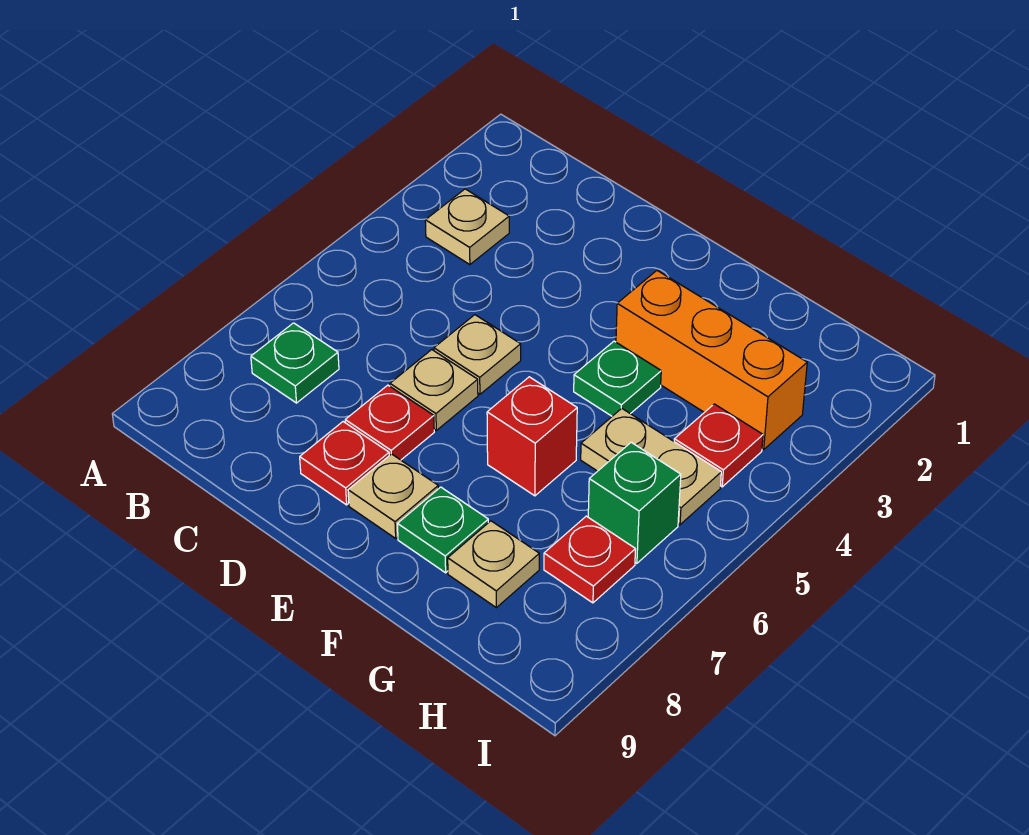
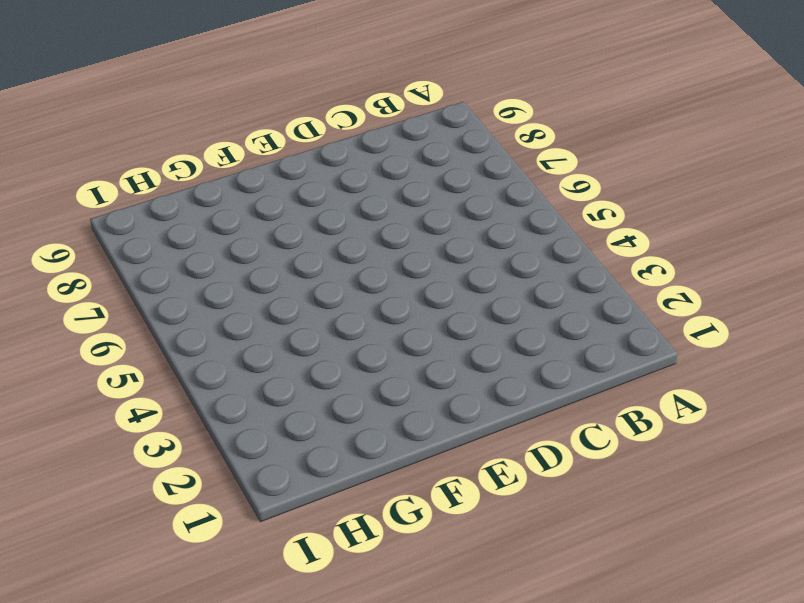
none -> tan 1x1 plate [425,189,509,265]
none -> green 1x1 plate [251,323,339,403]
none -> tan 1x1 plate [434,315,521,394]

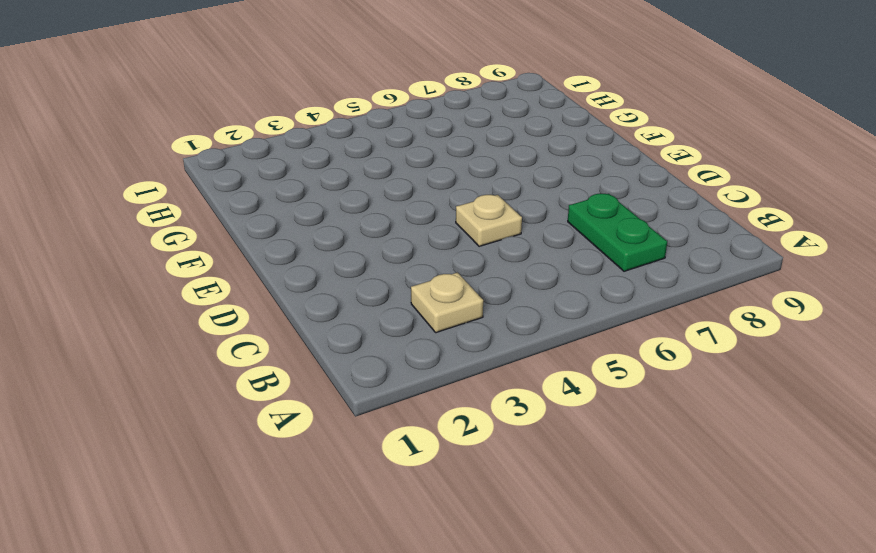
green 1x2 plate [568,194,667,271] -> green 1x1 plate [251,323,339,403]
none -> tan 1x1 plate [390,350,478,430]
none -> red 1x1 plate [345,385,434,460]
none -> red 1x1 plate [300,422,389,505]

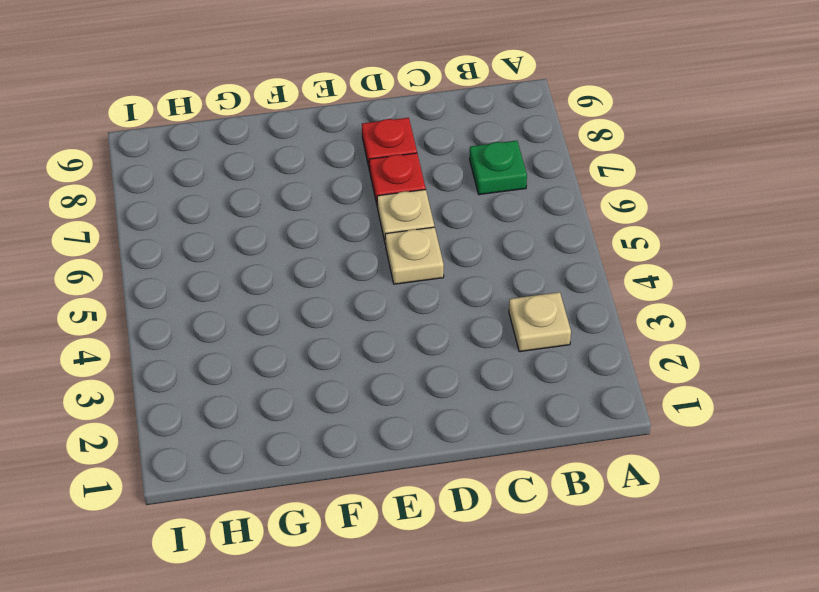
none -> tan 1x1 plate [348,454,438,538]
none -> orange 1x3 brick [616,271,807,450]
none -> green 1x1 plate [574,341,661,416]

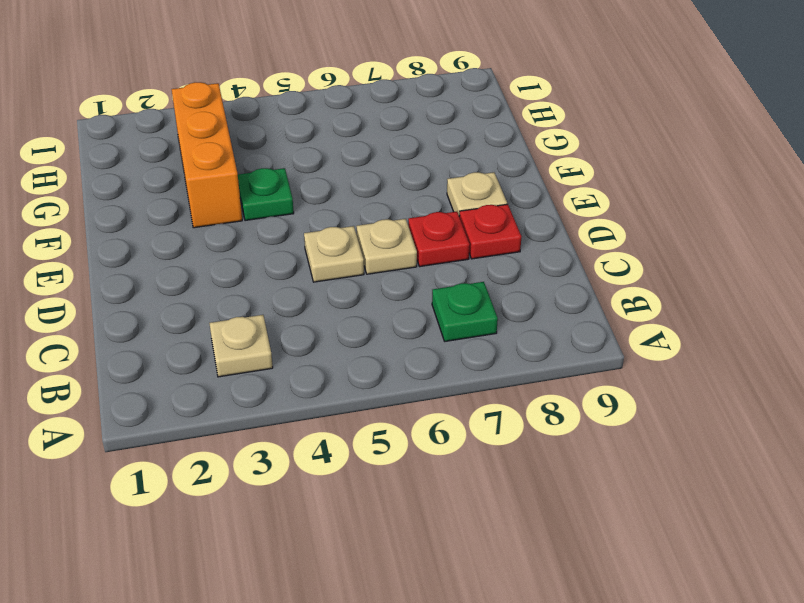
none -> red 1x1 brick [487,377,577,496]
none -> green 1x1 plate [398,487,488,573]
none -> tan 1x2 plate [581,408,721,525]

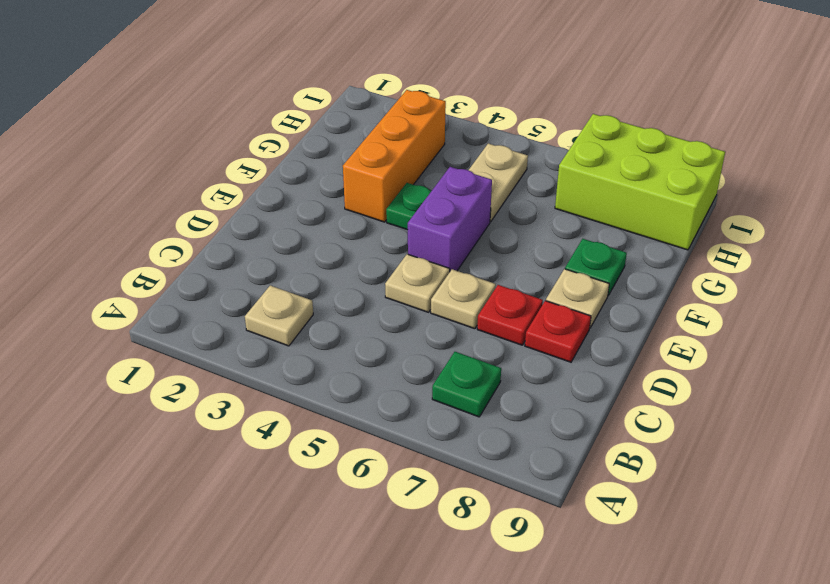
purple 1x2 brick [408,167,492,271] -> none
lime 2x3 brick [555,114,725,250] -> red 1x1 plate [544,516,635,603]
none -> red 1x1 brick [487,377,577,496]
none -> tan 1x1 plate [448,521,539,608]
none -> red 1x1 plate [674,404,763,487]

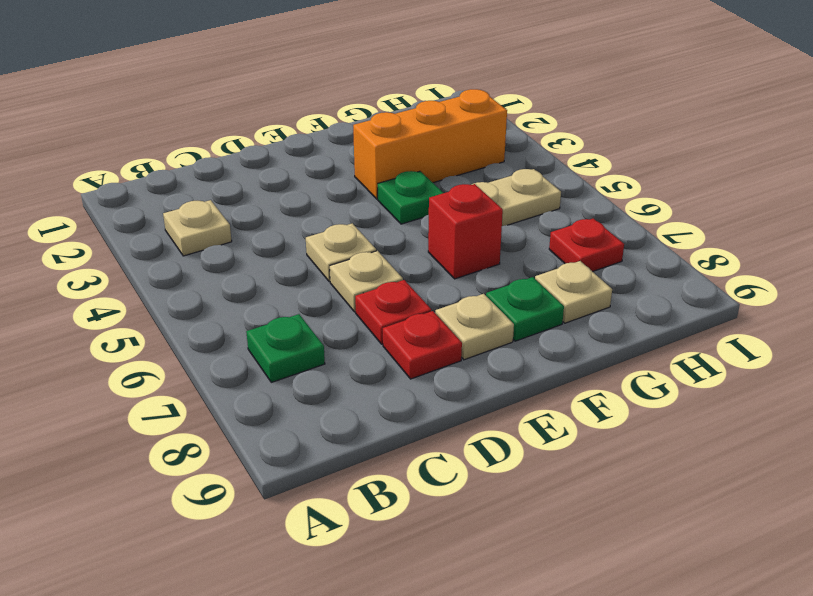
none -> red 1x1 plate [674,404,763,487]
none -> green 1x1 brick [588,442,681,563]

